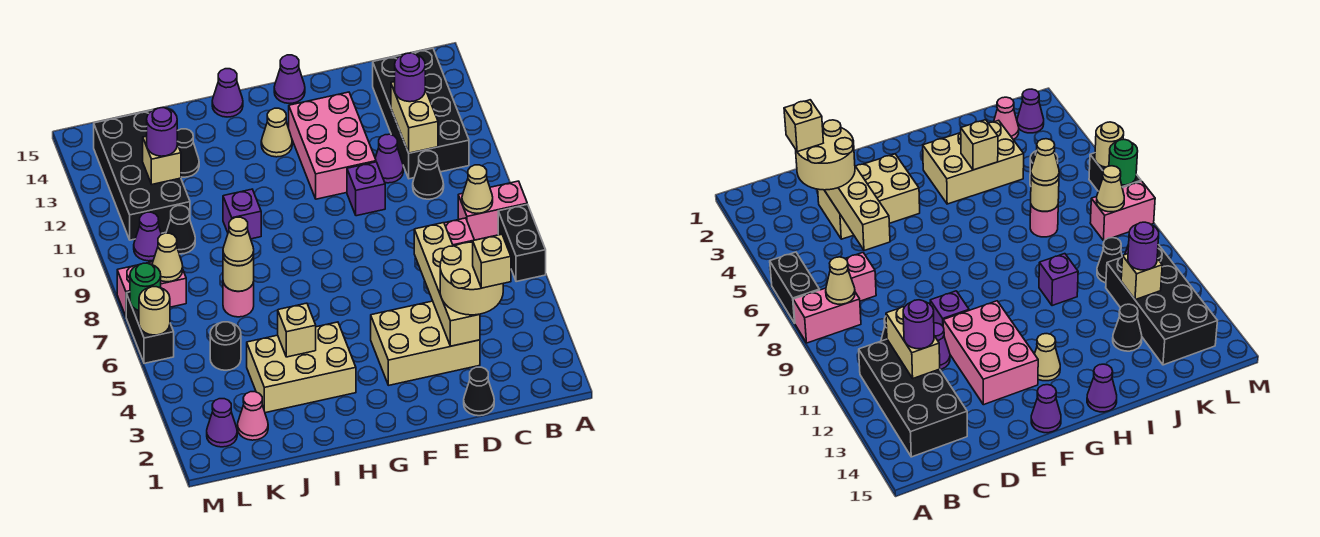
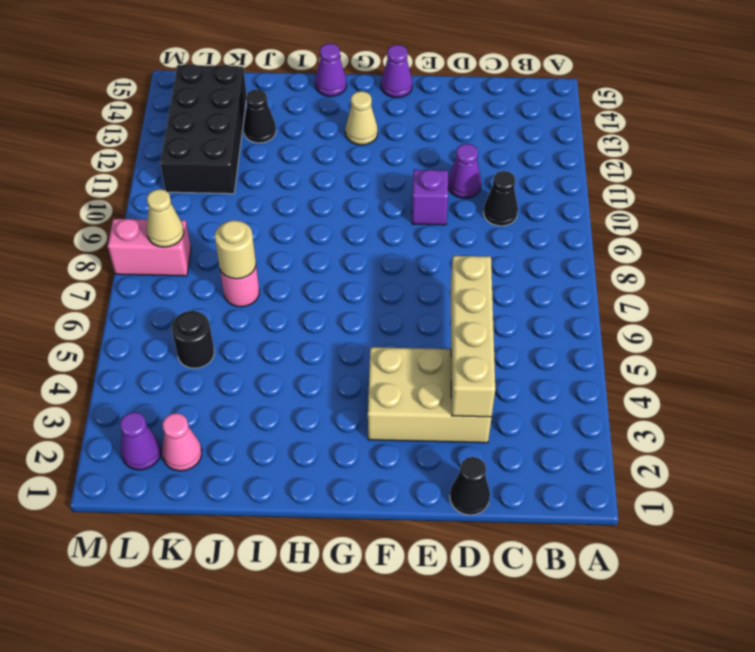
none -> black 1x2 brick [498,204,546,282]
none -> pink 1x2 brick [458,181,527,240]
none -> black 2x4 brick [373,48,469,179]
none -> pink 1x1 brick [444,218,474,246]

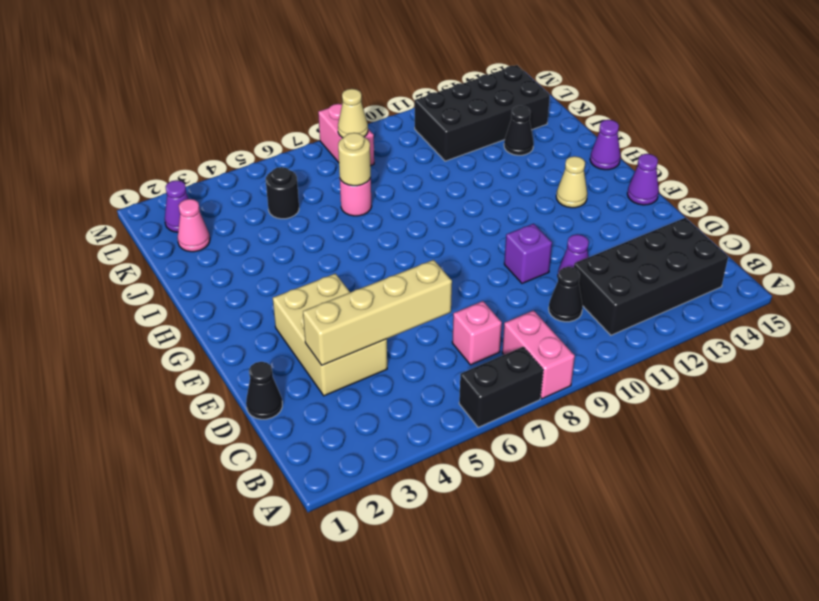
none -> pink 2x3 brick [289,92,376,199]
none -> tan 2x3 brick [247,322,356,413]
none -> purple 1x1 brick [223,189,261,239]
none -> black 1x1 cone [166,206,195,254]

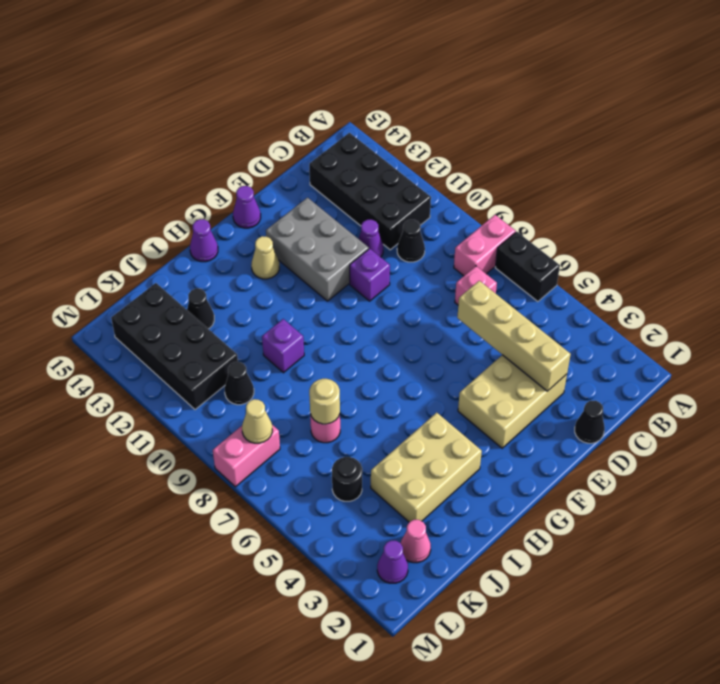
grey 2x3 brick [266,198,369,301] -> pink 2x3 brick [289,92,376,199]
none -> purple 1x1 cone [134,212,161,261]
none -> black 1x2 brick [126,292,174,363]
none -> tan 1x1 cone [462,165,493,213]
none -> tan 1x2 brick [391,82,438,153]

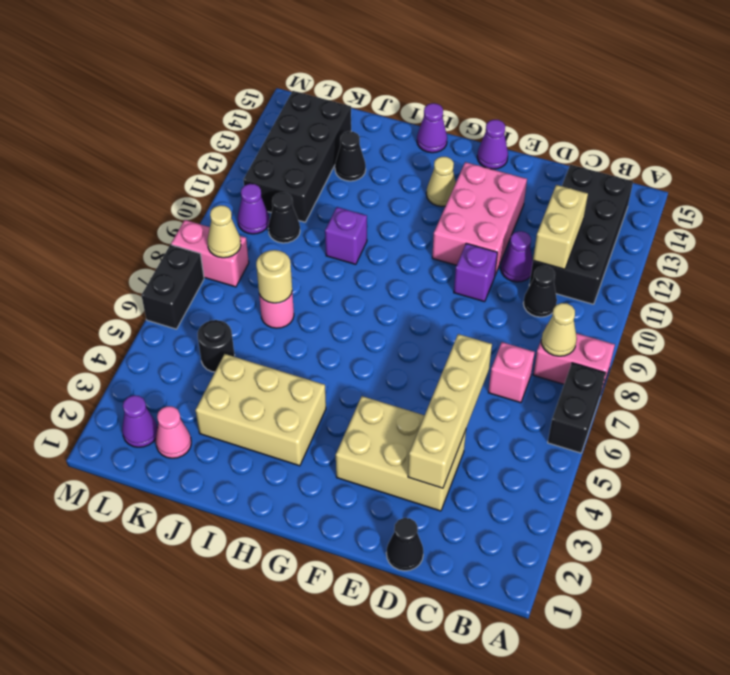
none -> tan 1x1 brick [278,303,316,357]
none -> tan 1x1 brick [143,136,181,184]
none -> tan 1x1 round brick [139,287,170,335]
none -> green 1x1 round brick [130,263,161,311]

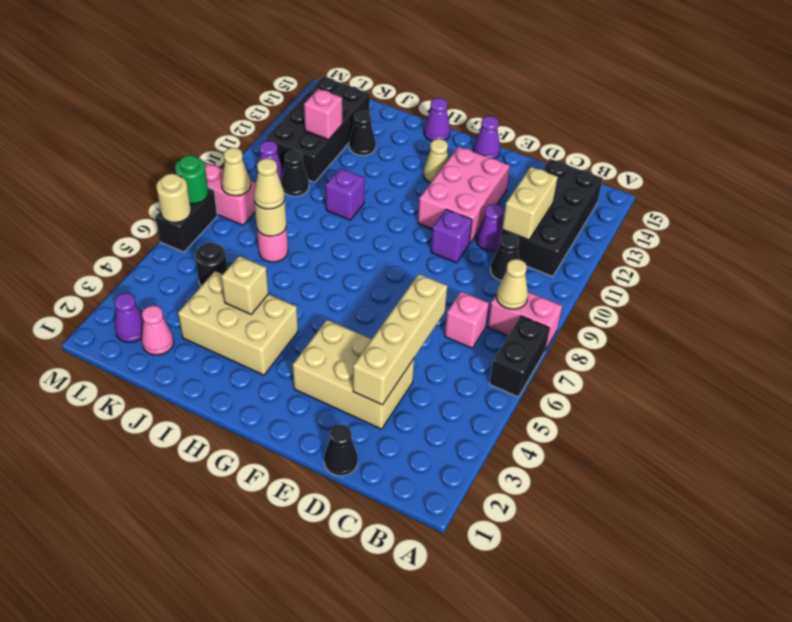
pink 1x1 brick [304,89,342,140] -> tan 1x1 brick [143,136,181,184]
none -> tan 2x2 round brick [440,242,503,315]
none -> purple 1x1 round brick [395,53,425,102]
none -> purple 1x1 round brick [147,108,177,156]
none -> tan 1x1 brick [473,234,511,288]

